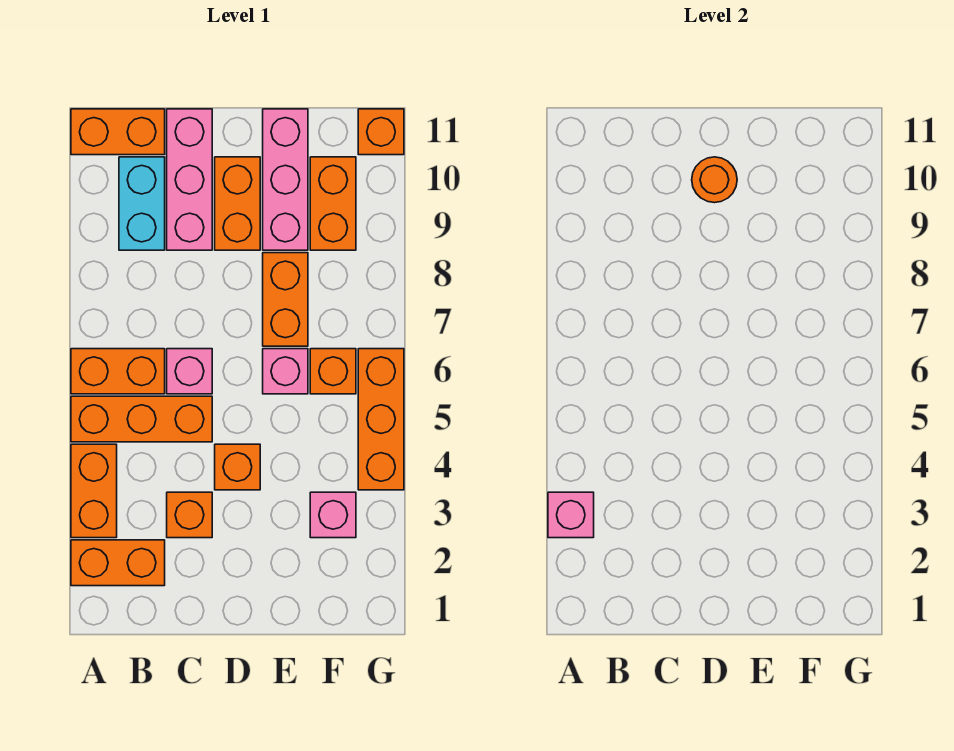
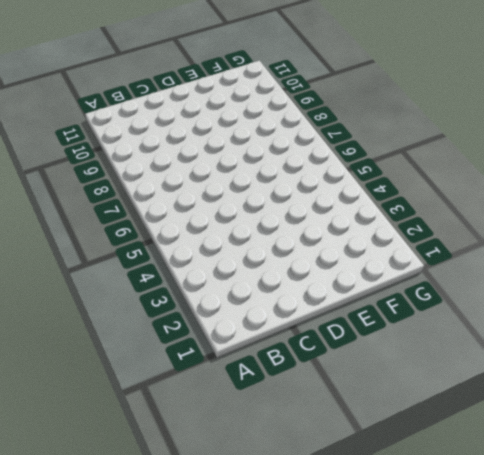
none -> orange 1x2 brick [71,540,165,586]
none -> orange 1x2 brick [71,444,117,538]
none -> orange 1x3 brick [71,396,212,442]

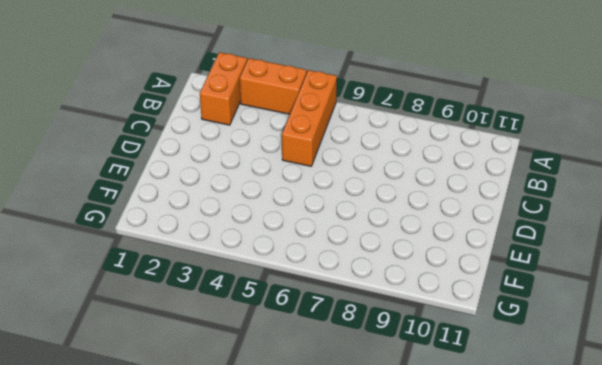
none -> orange 1x2 brick [71,349,165,394]
none -> orange 1x2 brick [71,109,165,155]
none -> cyan 1x2 brick [119,157,165,250]

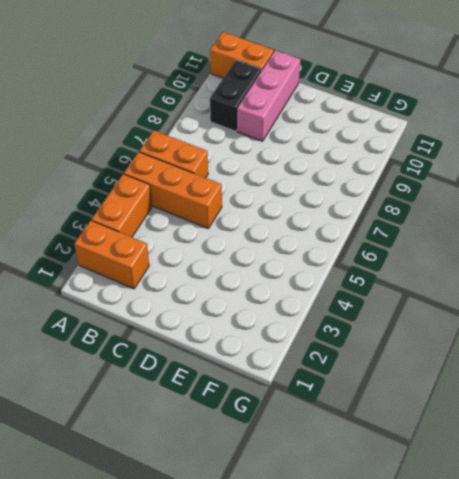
black 1x2 brick [210,60,261,131] -> cyan 1x2 brick [119,157,165,250]
none -> orange 1x1 brick [167,492,212,538]
none -> pink 1x1 brick [167,349,212,394]
none -> orange 1x1 brick [215,444,260,490]

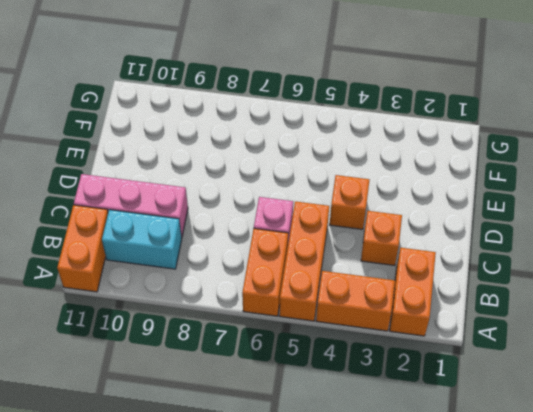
none -> orange 1x2 brick [215,157,260,250]
none -> pink 1x1 brick [263,349,308,394]
none -> orange 1x2 brick [263,253,308,346]

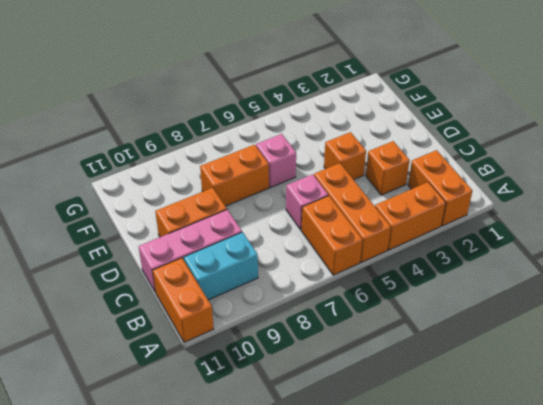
none -> pink 1x3 brick [263,109,308,250]
none -> pink 1x1 brick [310,492,356,538]
none -> orange 1x1 brick [310,349,356,394]

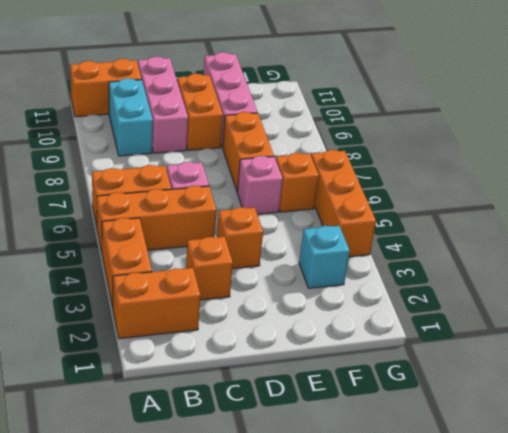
cyan 1x1 brick [299,226,350,288] -> pink 1x1 brick [310,492,356,538]
none -> orange 1x2 brick [310,157,356,250]
none -> orange 1x1 brick [358,109,404,155]
none -> pink 1x1 brick [548,492,594,538]

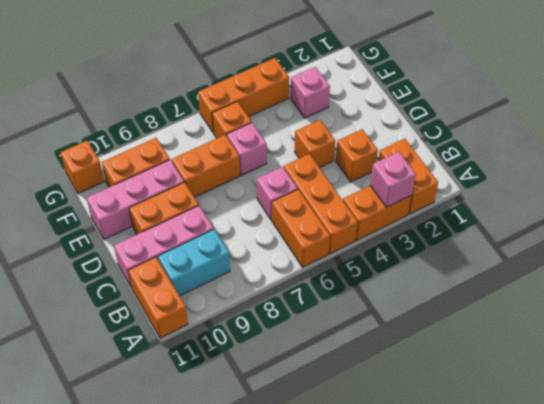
none -> orange 1x1 round brick [692,157,737,203]

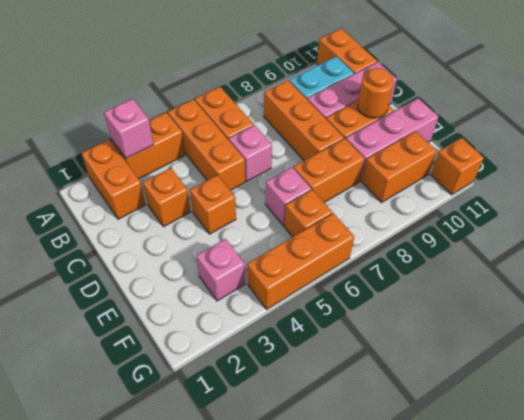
orange 1x3 brick [264,80,344,160] -> none

